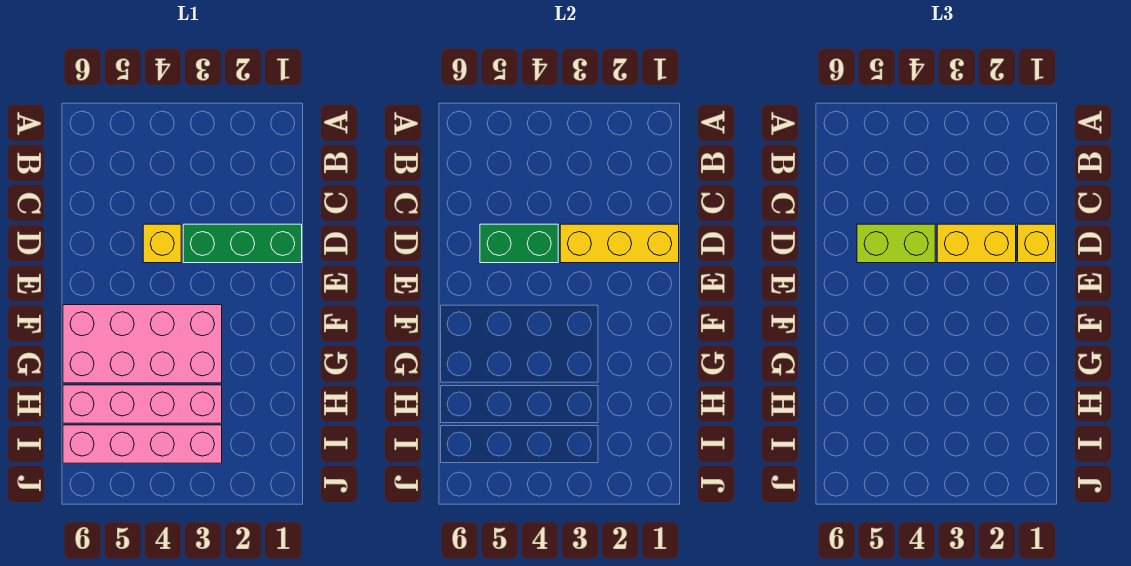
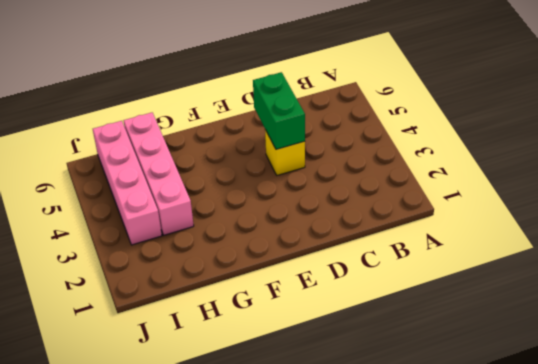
none -> green 1x3 brick [183,224,302,263]
none -> pink 2x4 brick [63,305,222,383]

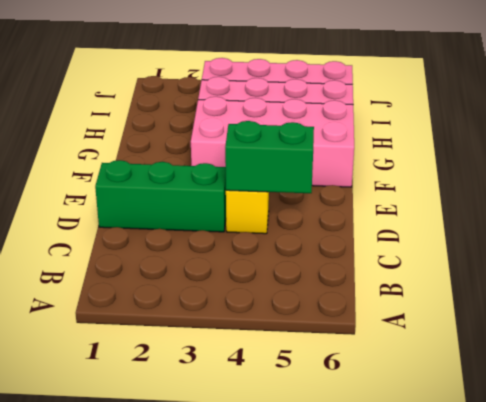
none -> yellow 1x3 brick [560,224,679,263]
none -> yellow 1x1 brick [1018,224,1056,263]

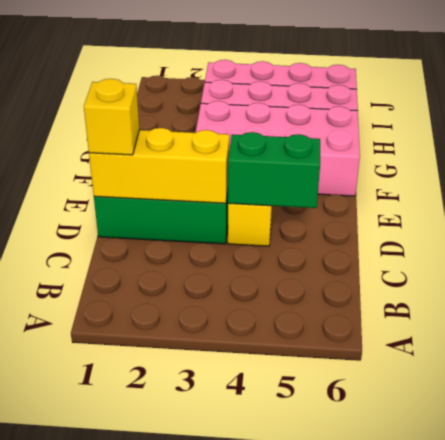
none -> yellow 1x2 brick [937,224,1016,263]
none -> lime 1x2 brick [857,224,935,263]

